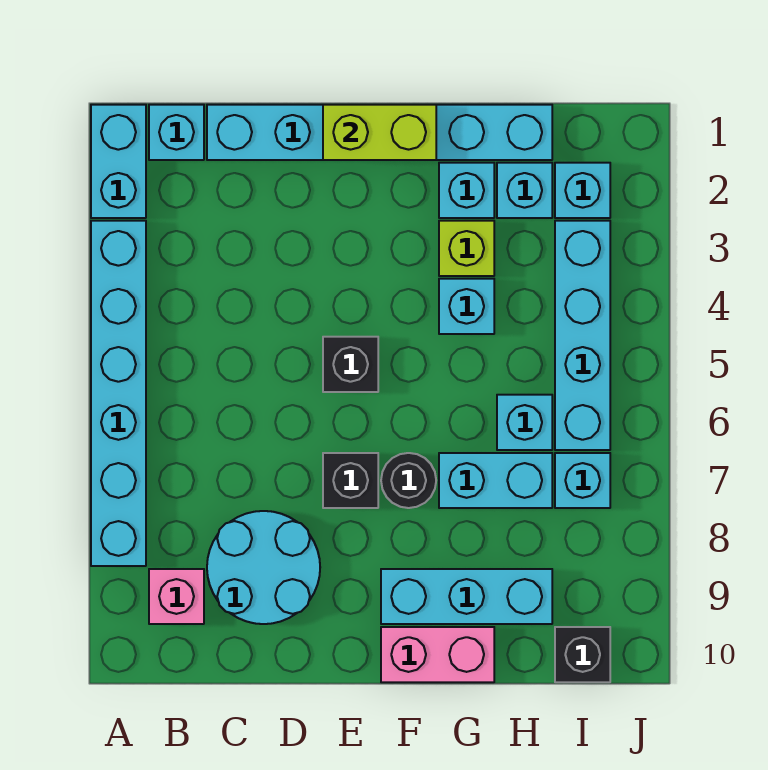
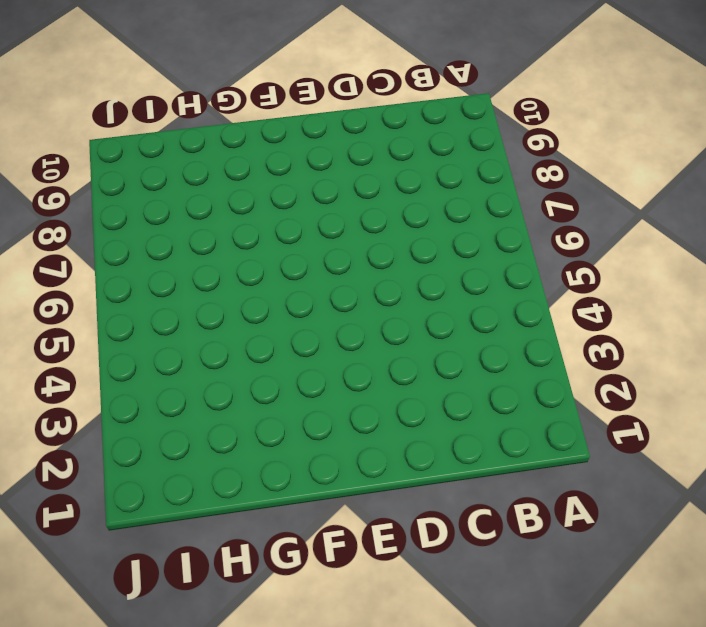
none -> cyan 1x2 brick [91,105,146,218]
none -> cyan 1x6 brick [91,221,146,566]
none -> cyan 1x1 brick [149,105,204,160]

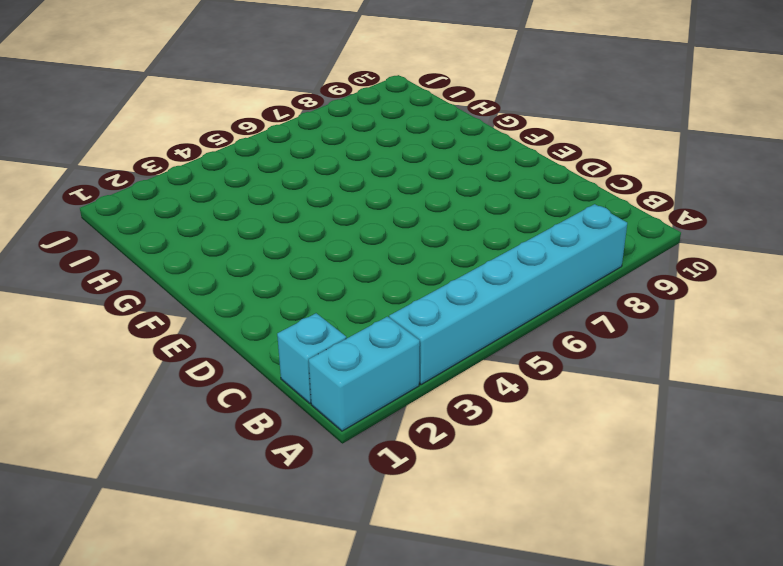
none -> pink 1x1 brick [149,569,204,624]
none -> cyan 1x6 brick [207,105,552,160]
none -> cyan 2x2 round brick [207,511,320,624]

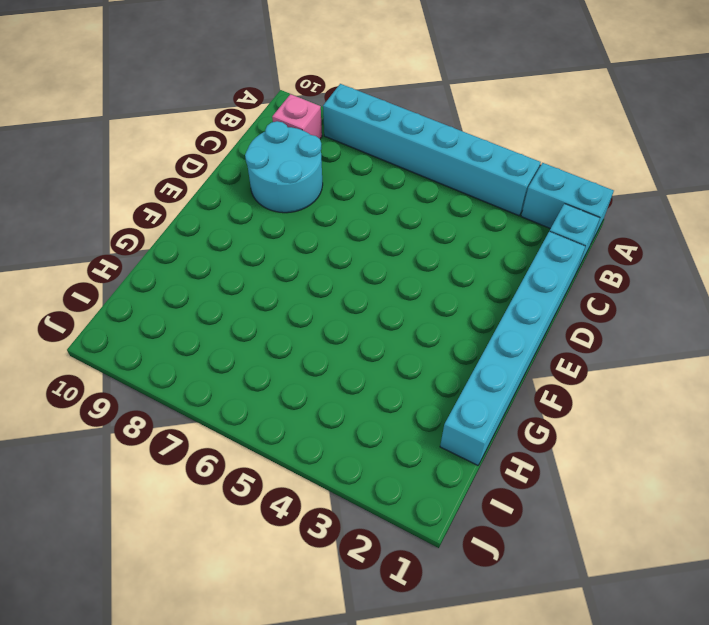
none -> black 1x1 brick [323,337,378,392]
none -> black 1x1 brick [323,453,378,508]
none -> black 1x1 round brick [381,453,436,508]

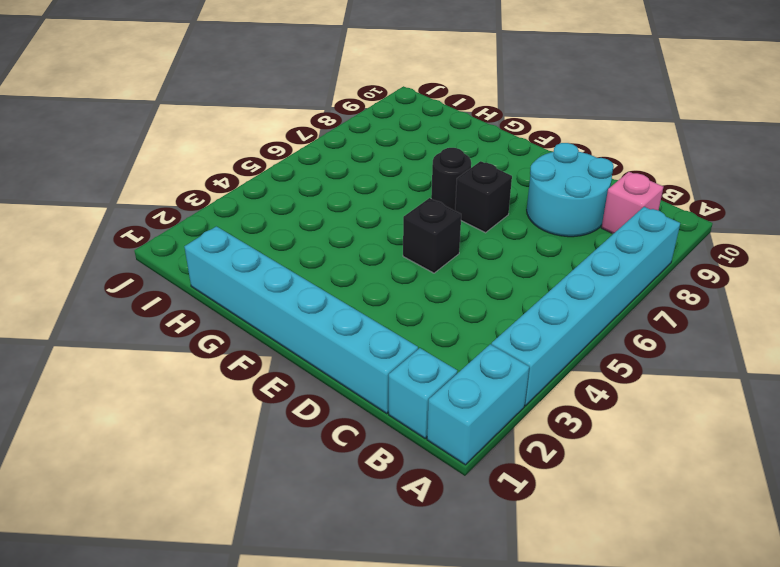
none -> cyan 1x3 brick [381,569,552,624]
none -> pink 1x2 brick [381,627,494,682]
none -> cyan 1x1 brick [439,163,494,218]

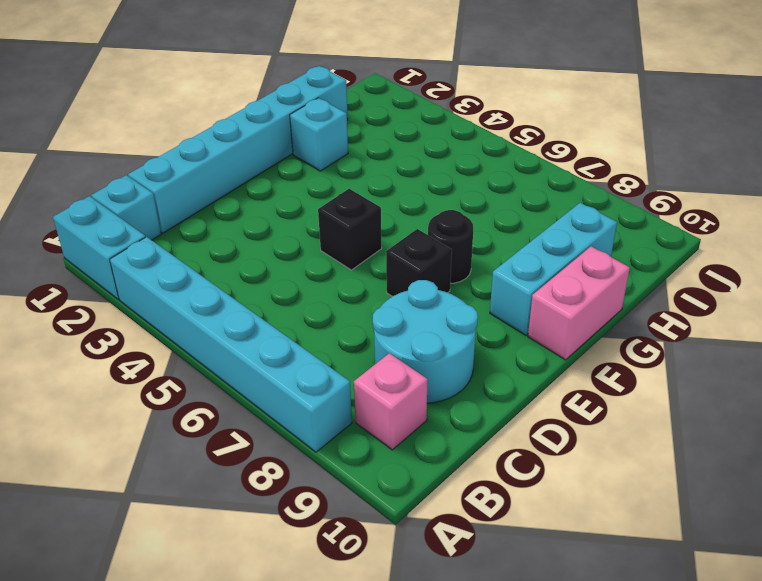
none -> lime 1x1 brick [439,221,494,276]
none -> cyan 1x1 brick [439,279,494,334]
none -> cyan 1x2 brick [439,453,552,508]

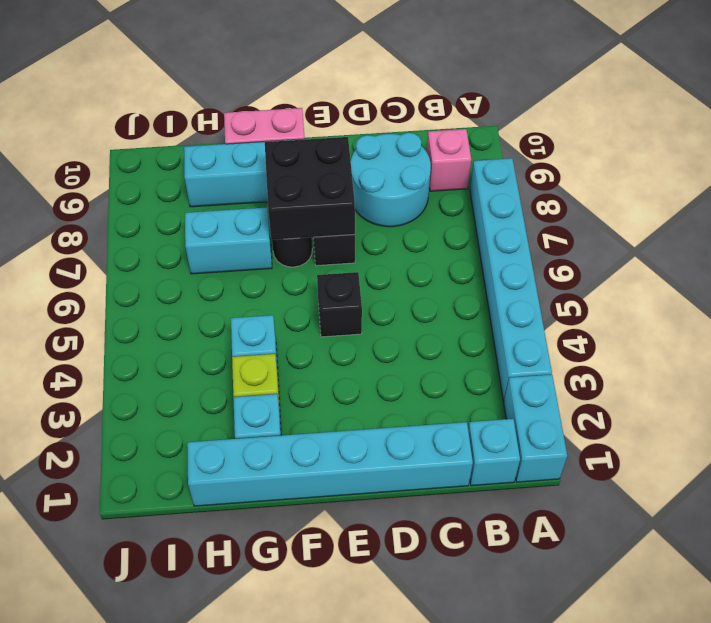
black 2x2 brick [265,137,355,240] -> none
none -> cyan 1x1 brick [497,163,552,218]
none -> cyan 1x1 brick [497,395,552,450]
none -> cyan 1x1 brick [555,163,610,218]

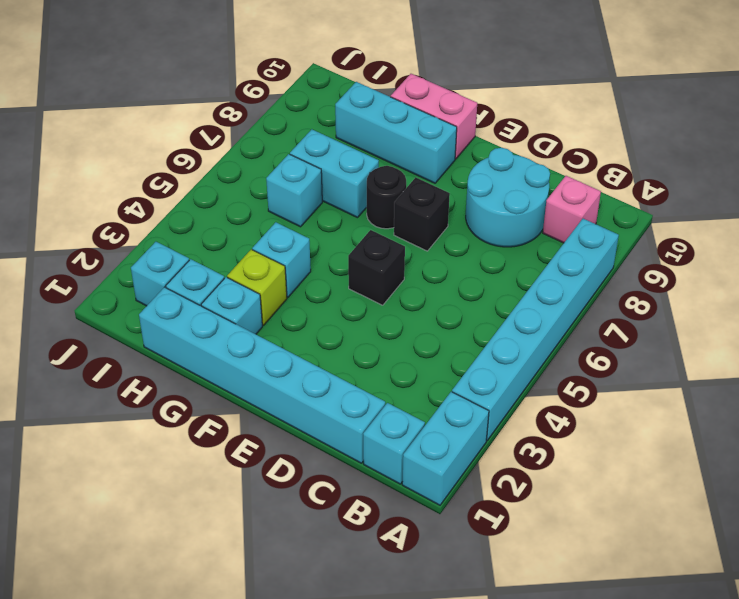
none -> cyan 1x4 brick [555,221,610,450]
none -> cyan 1x1 brick [555,453,610,508]
none -> black 1x1 brick [555,627,610,682]

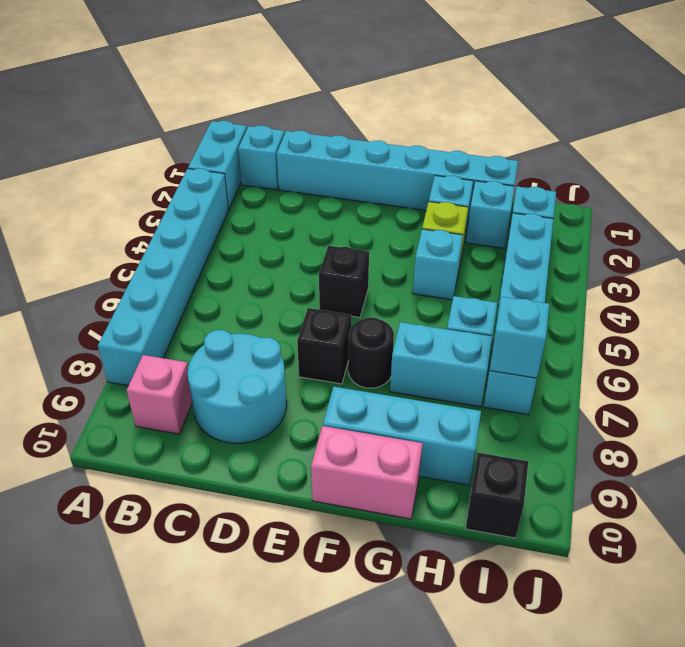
cyan 1x1 brick [490,297,549,378] -> none
none -> lime 1x2 brick [323,105,436,160]

